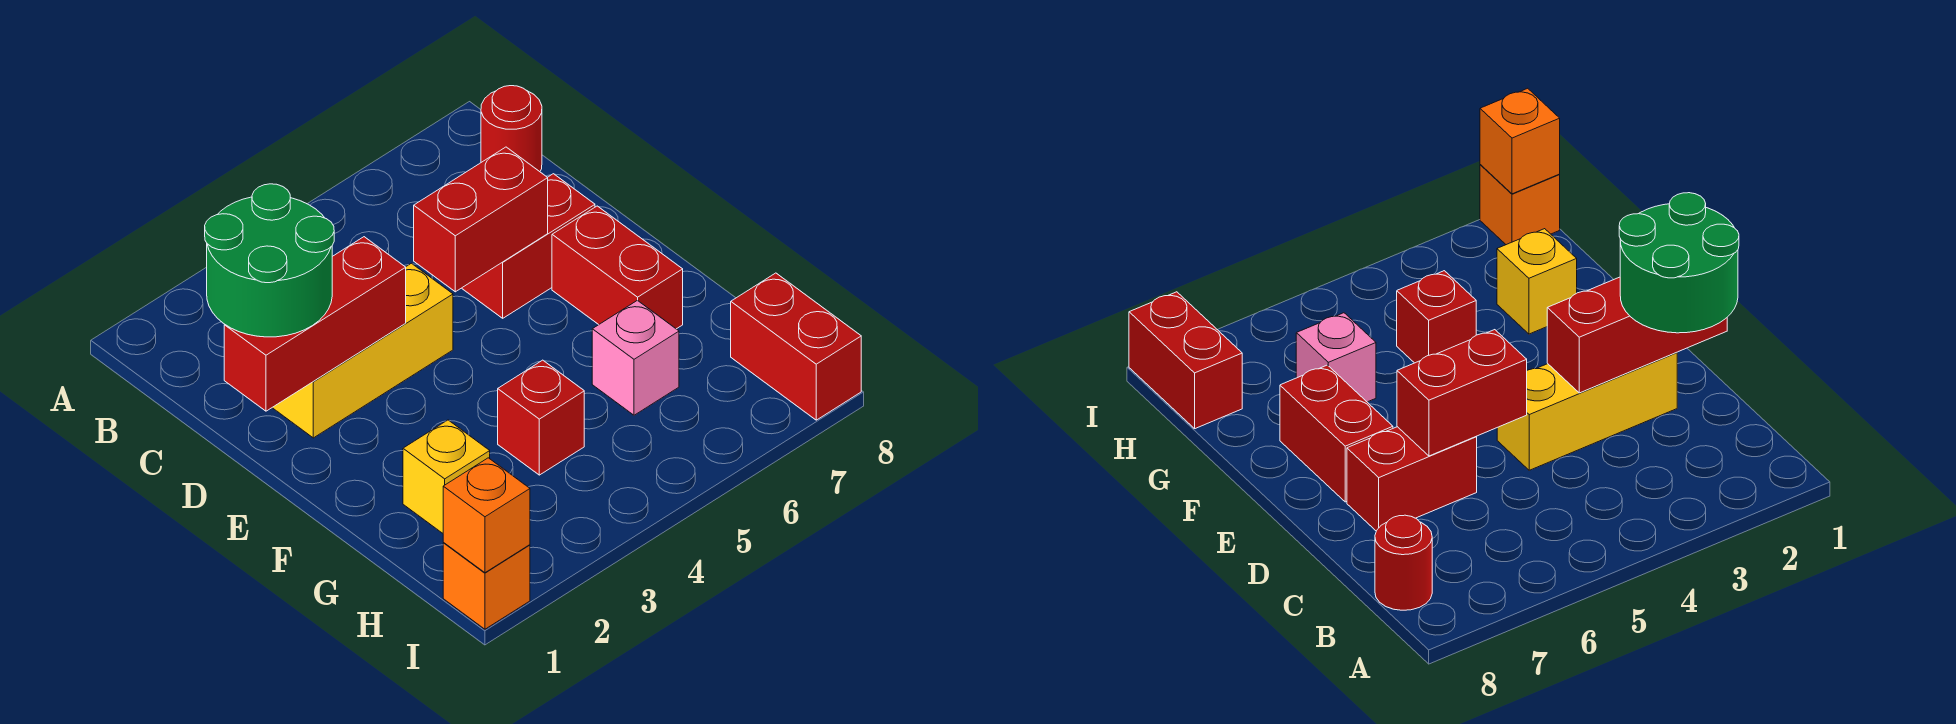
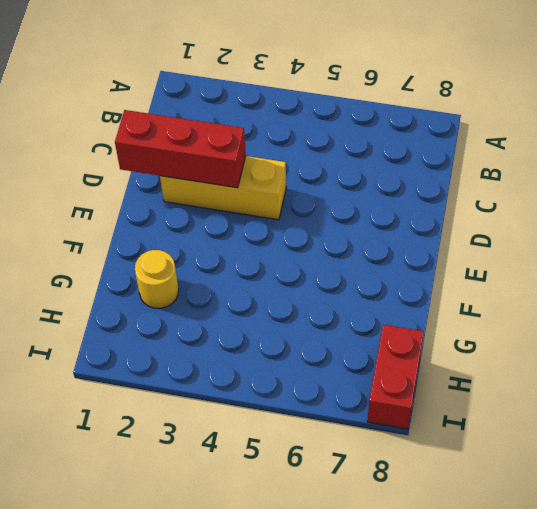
yellow 1x1 round brick [135,250,179,308] -> yellow 1x1 brick [403,420,490,533]
none -> red 1x1 round brick [481,86,542,172]
none -> red 1x2 brick [462,174,595,318]
none -> red 1x2 brick [552,206,683,329]

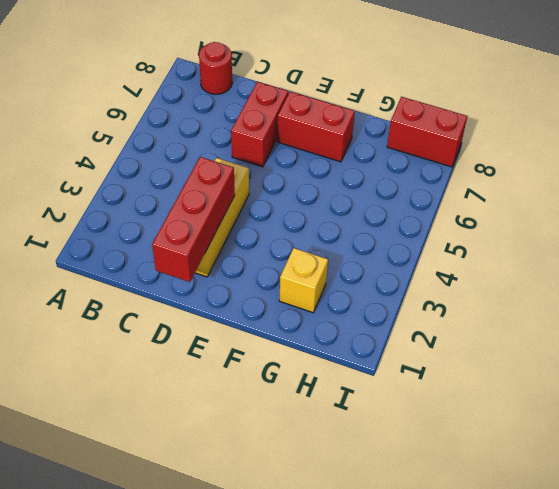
none -> red 1x1 brick [498,360,584,475]
none -> pink 1x1 brick [592,300,679,415]
none -> orange 1x1 brick [443,543,530,629]

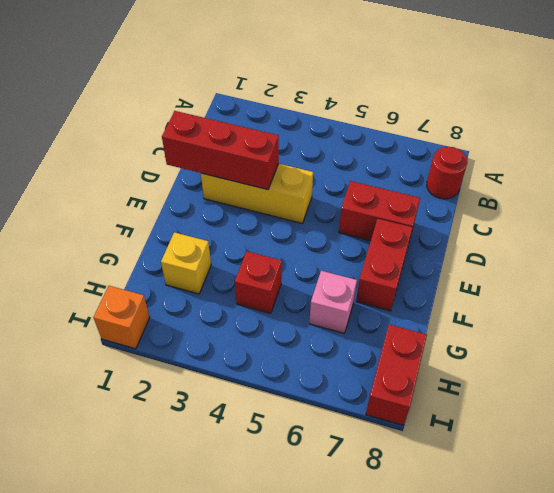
none -> red 1x2 brick [414,147,548,292]
none -> orange 1x1 brick [443,458,530,573]
none -> green 2x2 round brick [205,184,334,337]

